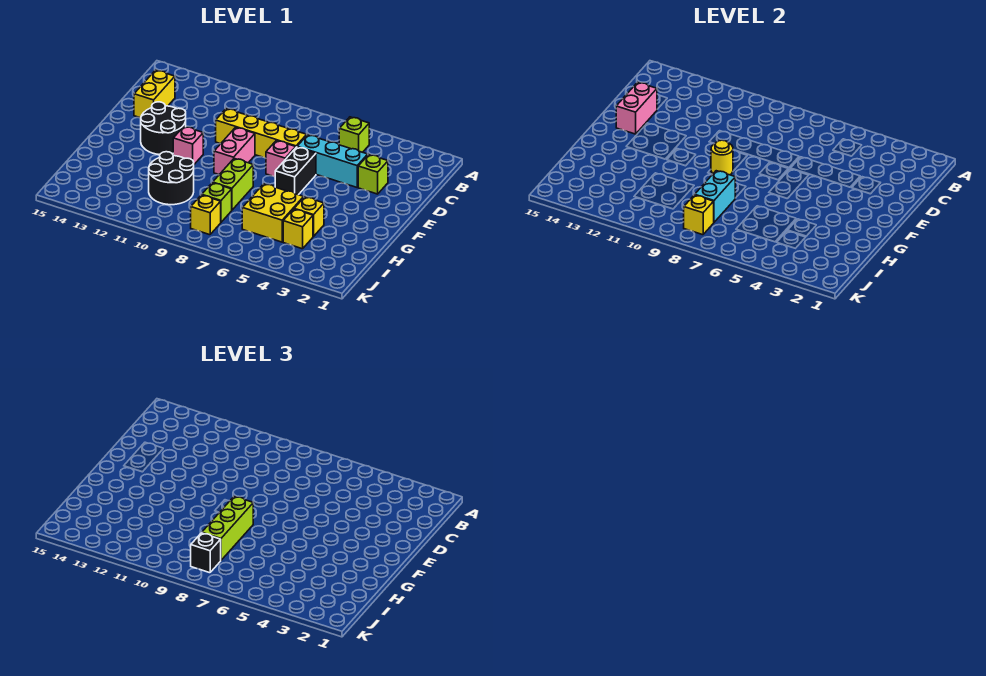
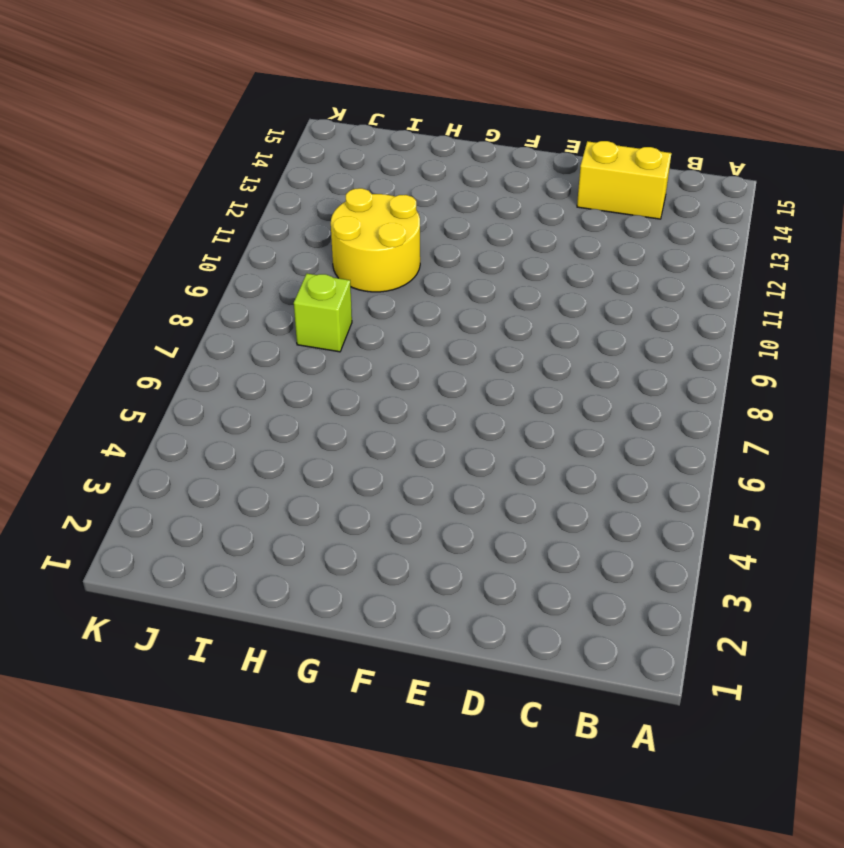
yellow 2x2 round brick [331,188,420,292] -> black 2x2 round brick [149,152,194,205]
none -> lime 1x1 brick [339,117,369,152]
none -> lime 1x1 brick [358,155,388,194]
none -> cyan 1x3 brick [297,135,368,187]

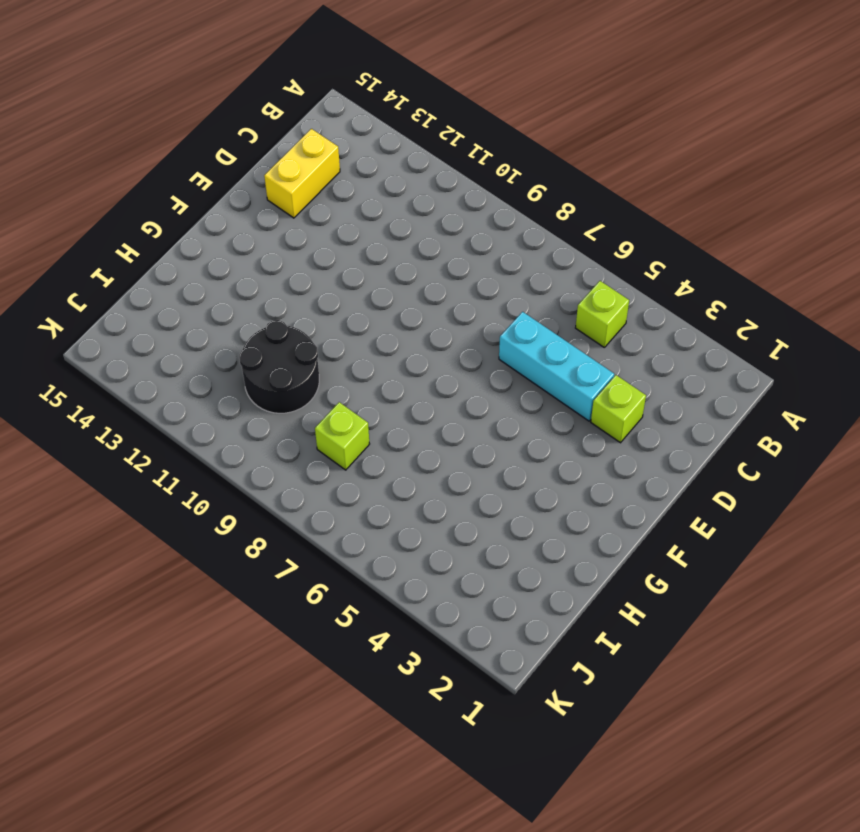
none -> yellow 1x4 brick [216,109,307,158]
none -> black 1x2 brick [275,147,316,195]
none -> pink 1x1 brick [266,140,296,177]

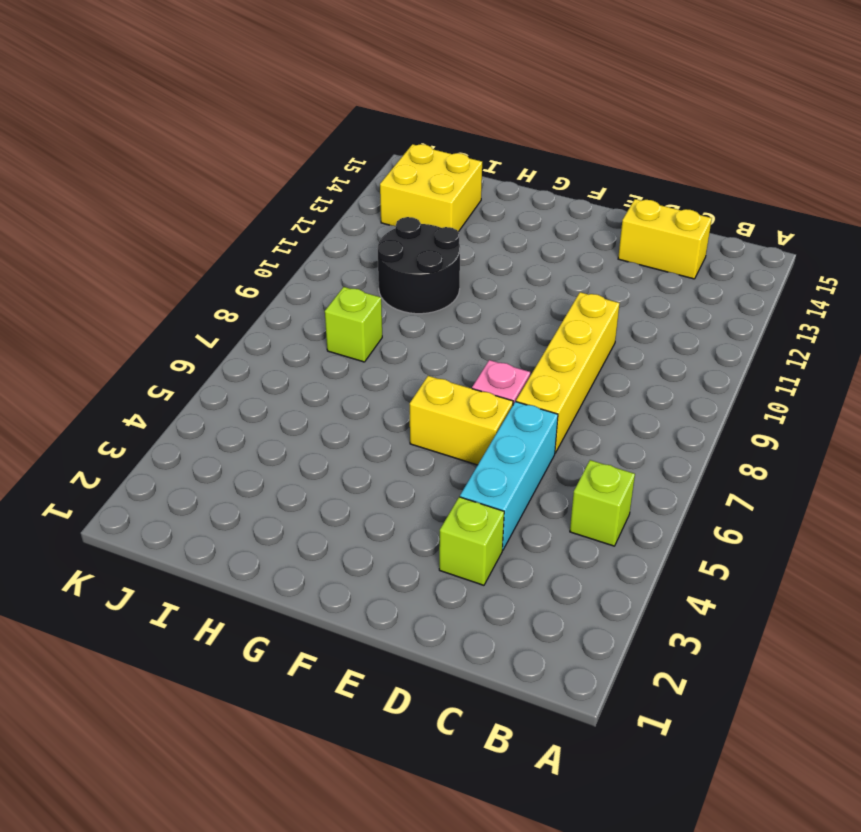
yellow 1x2 brick [410,376,513,465] -> black 1x2 brick [275,147,316,195]
yellow 2x2 brick [380,144,482,232] -> yellow 2x2 brick moved to [242,184,304,242]
none -> pink 1x2 brick [214,127,255,175]
none -> black 2x2 round brick [141,102,186,155]
none -> pink 1x1 brick [173,127,203,164]

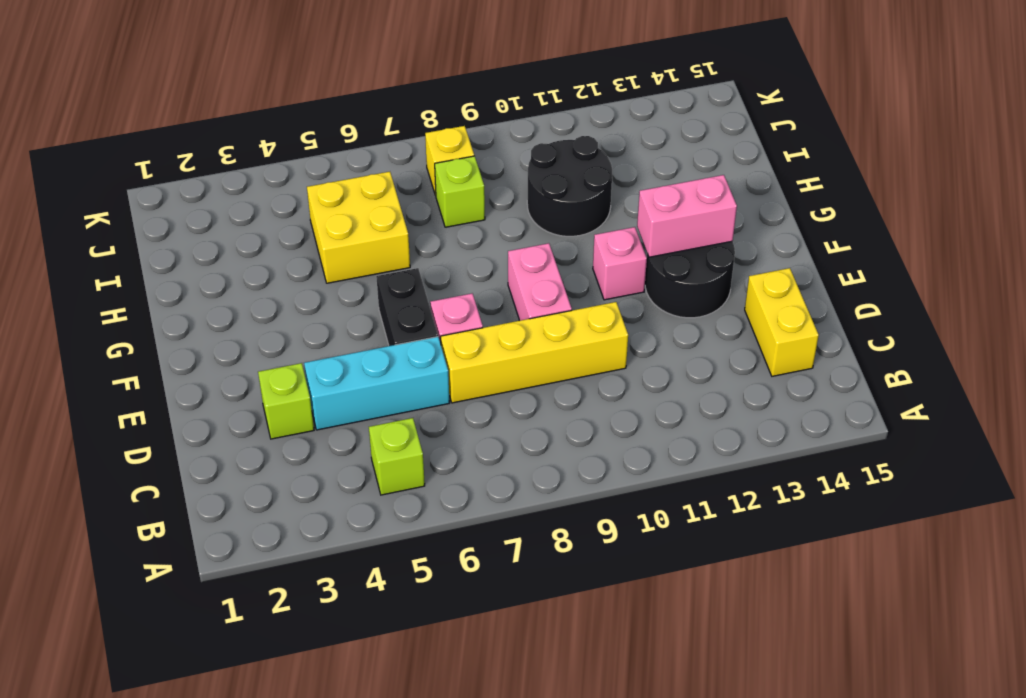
pink 1x2 brick [637,175,737,257] -> pink 1x2 brick turned to [616,82,657,134]
none -> lime 1x2 brick [213,158,253,210]
none -> yellow 1x1 brick [294,197,324,237]
none -> yellow 1x1 brick [283,209,313,249]

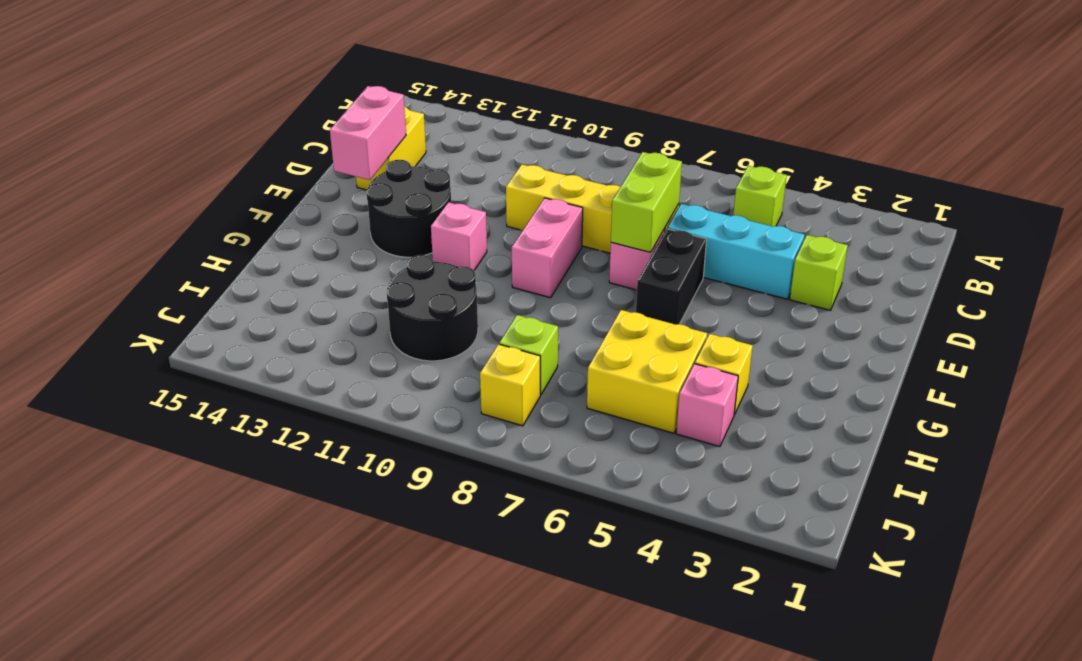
lime 1x2 brick [611,152,682,252] -> lime 1x2 brick moved to [213,158,253,210]
pink 1x1 brick [676,364,738,447] -> yellow 1x1 brick [283,209,313,249]
none -> yellow 1x1 round brick [711,140,733,175]
none -> cyan 1x2 brick [695,171,735,222]
none -> yellow 1x1 brick [684,195,714,235]

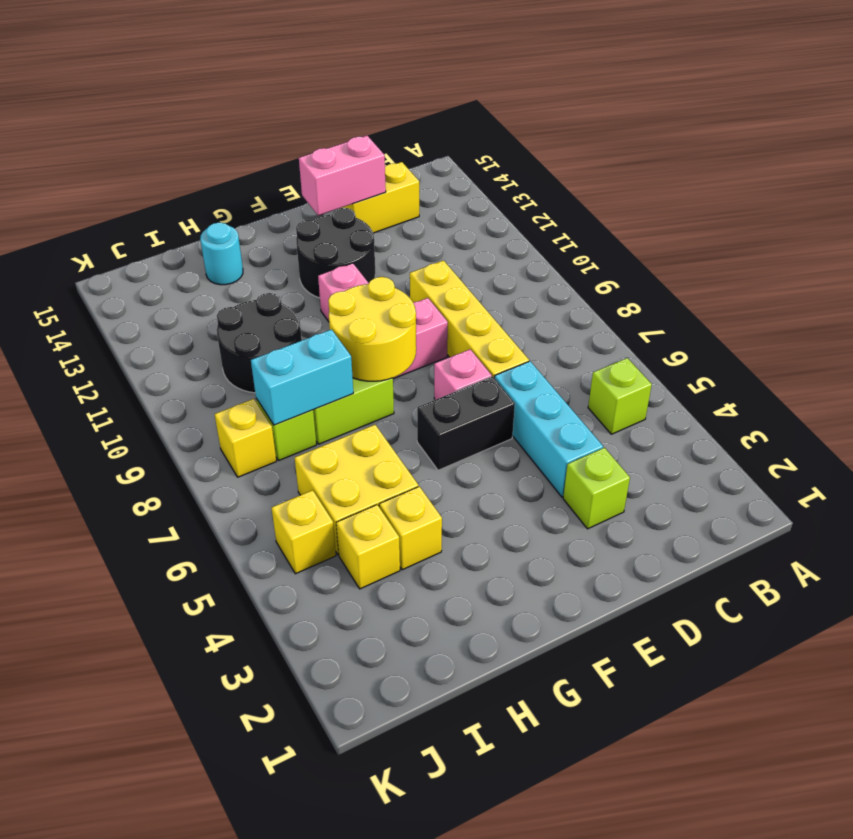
yellow 2x2 round brick [328,277,416,381] -> yellow 1x1 round brick [711,140,733,175]
cyan 1x1 round brick [200,223,243,285] -> none
yellow 1x1 brick [272,490,336,574] -> yellow 1x1 brick moved to [684,195,714,235]
none -> lime 1x3 brick [202,496,253,560]
none -> black 1x1 brick [191,533,221,573]

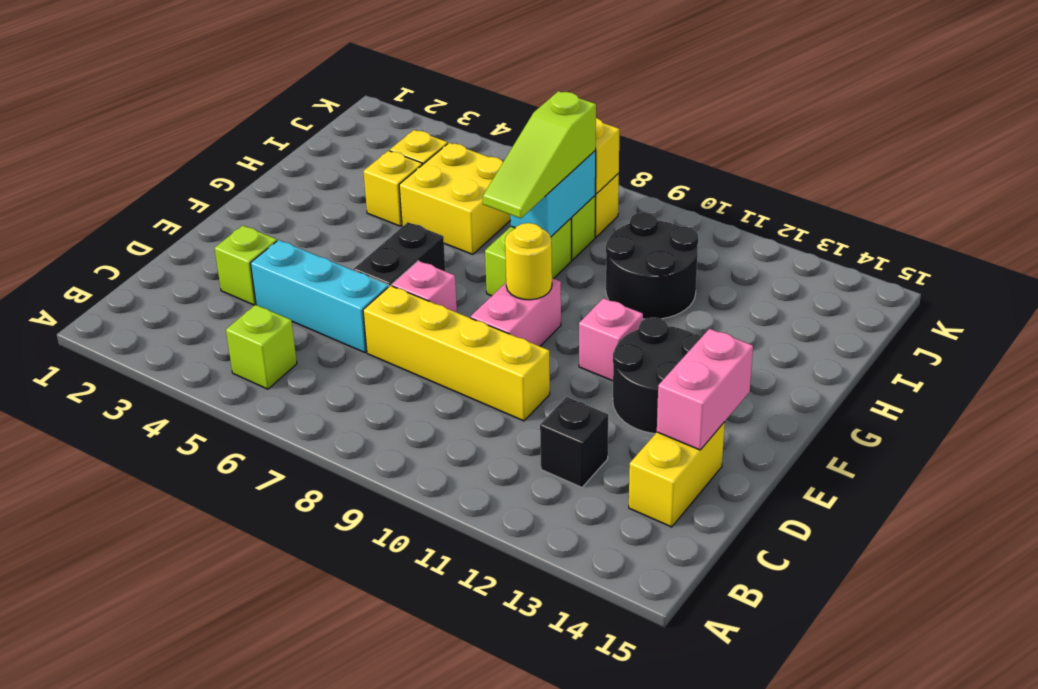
black 1x1 brick [540,397,608,487] -> black 1x1 brick moved to [191,533,221,573]
lime 1x3 slope [483,91,596,218] -> lime 1x3 brick [202,496,253,560]

